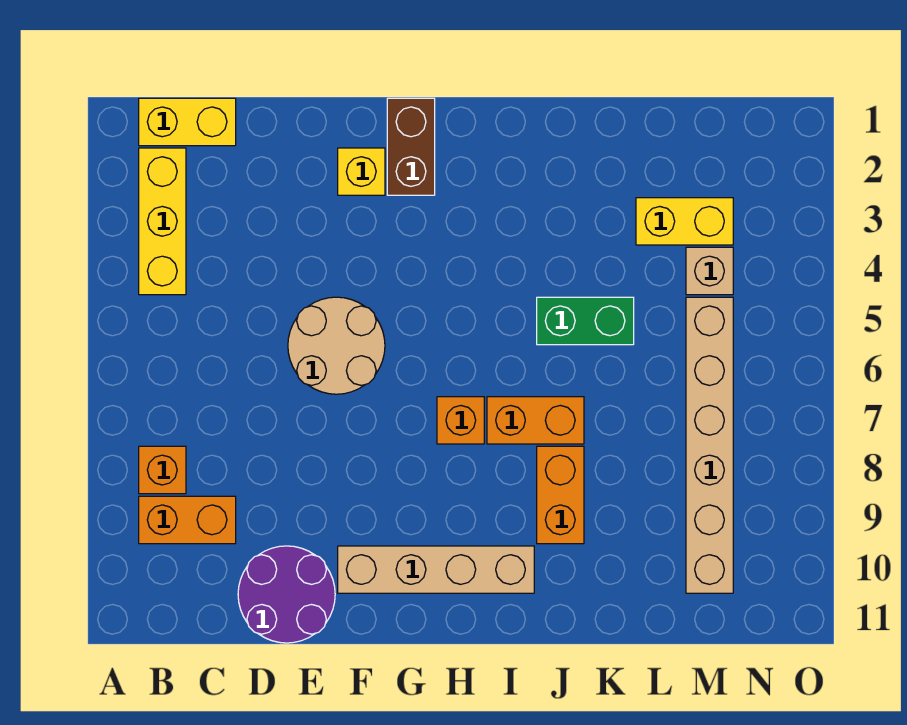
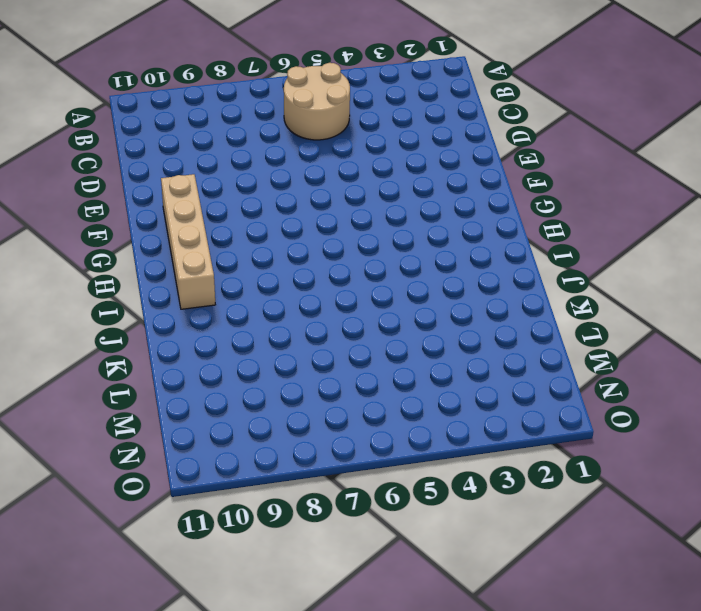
tan 2x2 round brick [284,63,350,140] -> tan 2x2 round brick moved to [288,297,385,394]
none -> yellow 1x2 brick [139,98,236,146]
none -> yellow 1x3 brick [139,148,186,295]
none -> orange 1x1 brick [139,446,186,494]

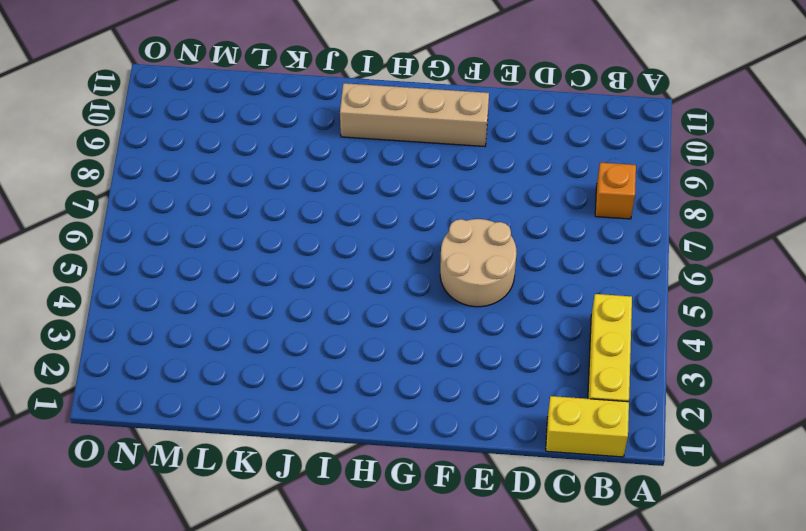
none -> orange 1x2 brick [139,496,236,544]
none -> purple 2x2 round brick [238,546,335,643]
none -> yellow 1x1 brick [338,148,385,195]

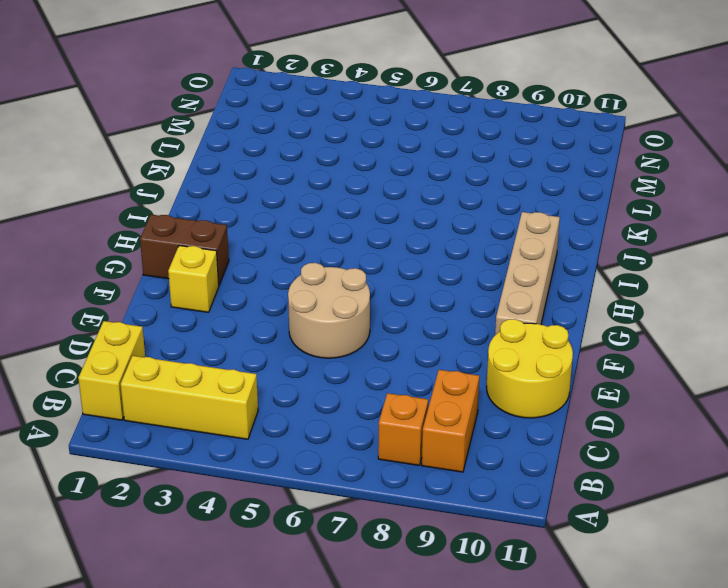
yellow 2x2 round brick [486,319,573,418] -> purple 2x2 round brick [238,546,335,643]
none -> orange 1x1 brick [437,397,484,444]
none -> orange 1x2 brick [487,397,584,444]
none -> green 1x2 brick [537,297,634,345]

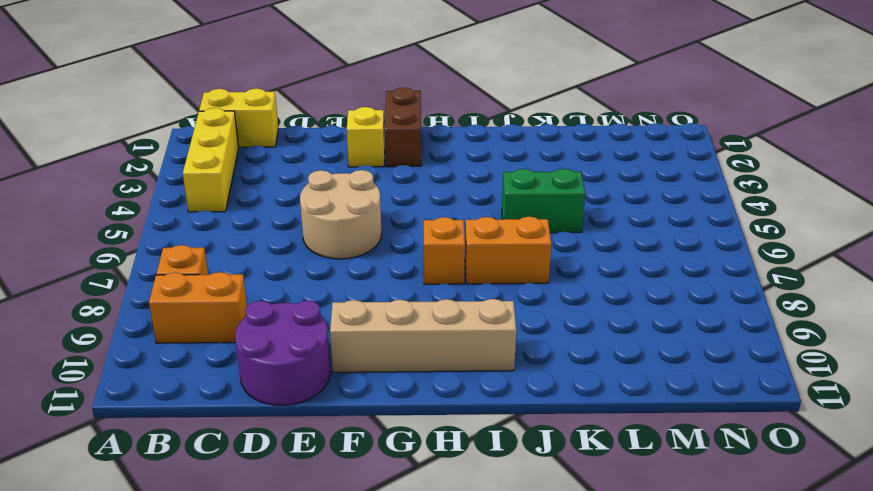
none -> orange 1x2 brick [537,446,584,544]
none -> yellow 1x2 brick [636,198,733,245]
none -> tan 1x1 brick [686,247,733,295]

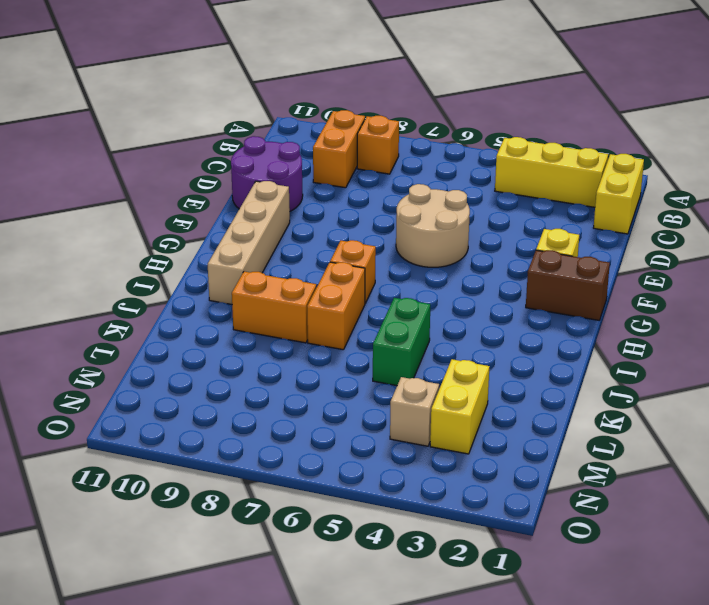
none -> tan 1x6 brick [686,297,733,593]

